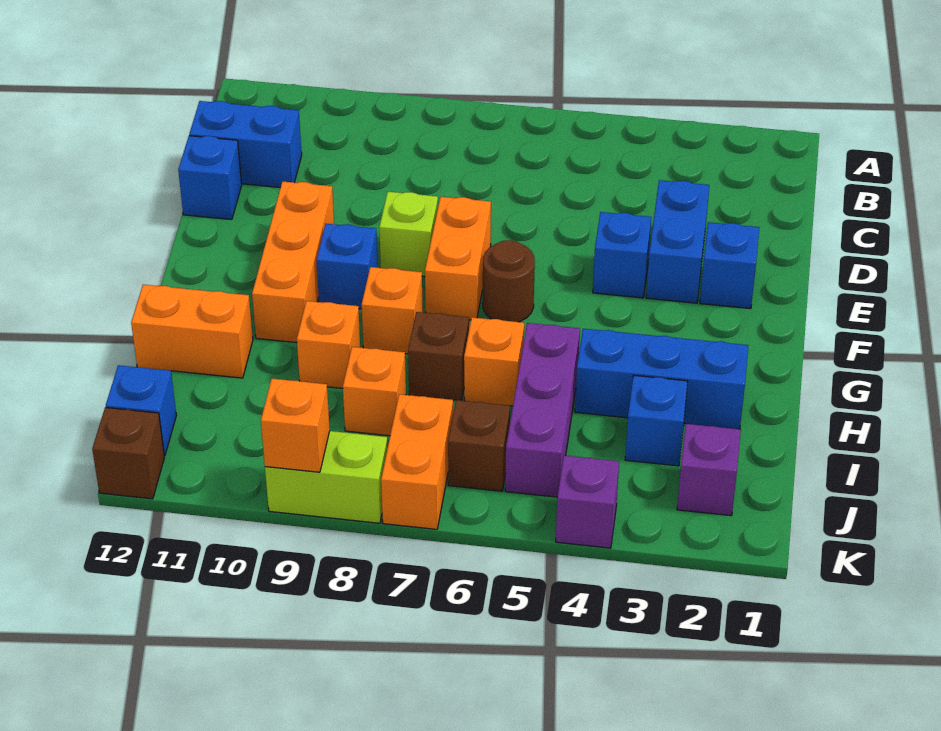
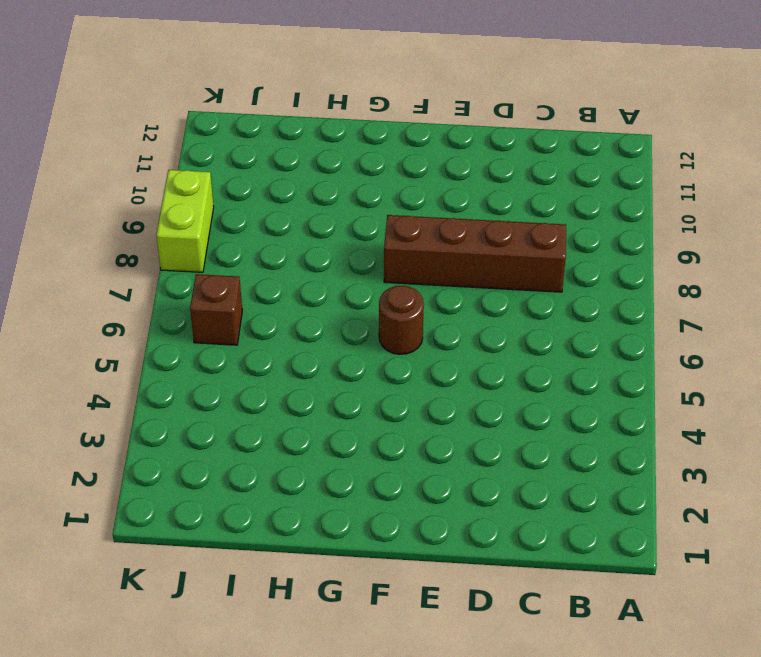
brown 1x4 brick [384,215,566,292] -> lime 1x1 brick [379,192,438,276]
none -> blue 1x2 brick [189,101,302,187]
none -> blue 1x2 brick [646,180,709,303]
none -> blue 1x1 brick [178,136,242,220]

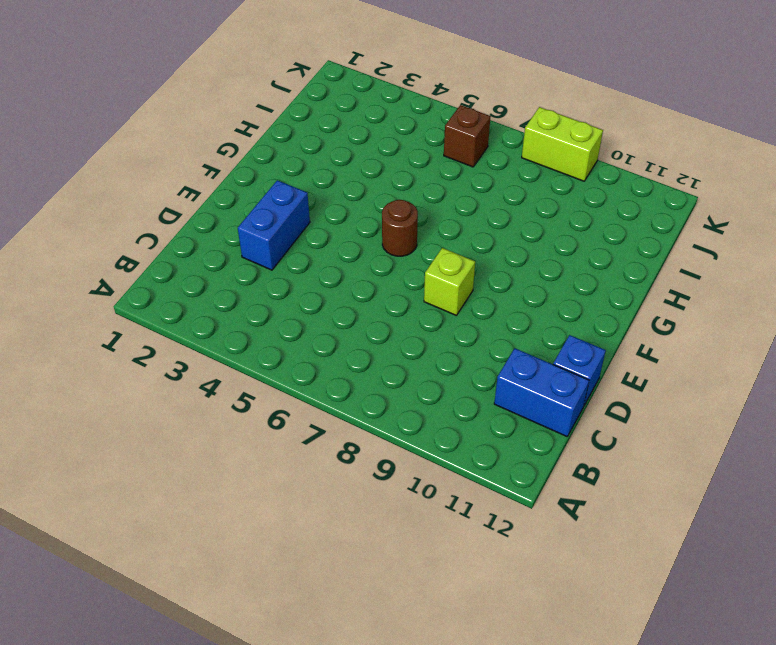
none -> blue 1x1 brick [700,222,759,309]
none -> blue 1x1 brick [593,212,651,298]
none -> orange 1x2 brick [425,197,491,320]

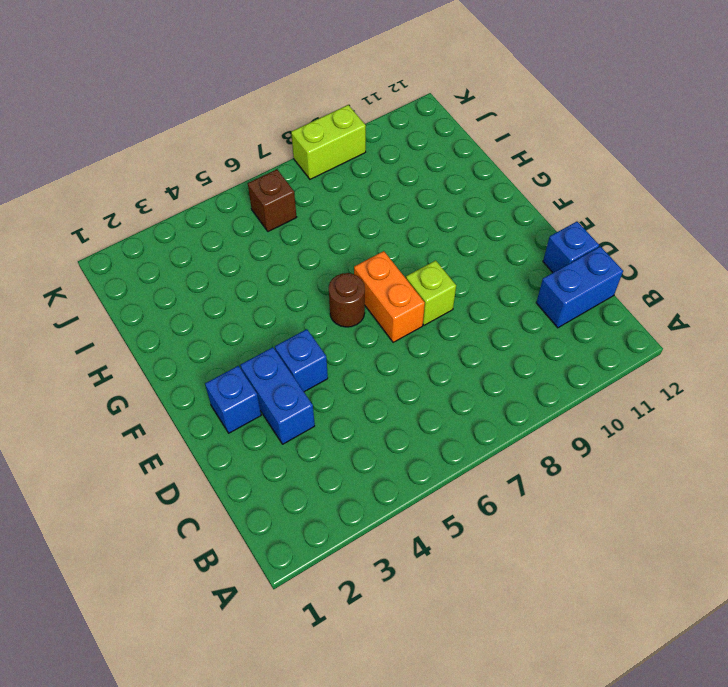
none -> orange 1x3 brick [252,181,334,343]
none -> blue 1x1 brick [316,224,378,309]
none -> orange 1x1 brick [362,267,423,354]

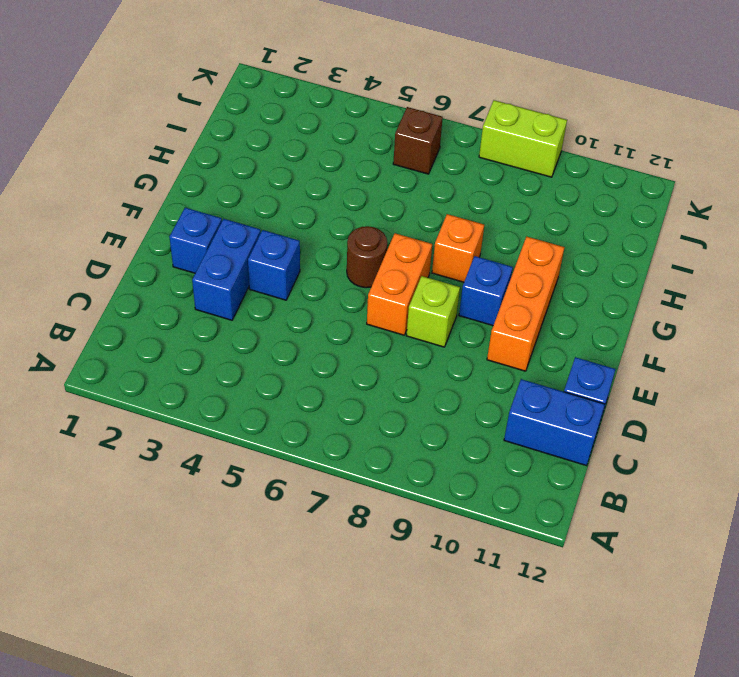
none -> blue 1x3 brick [575,329,749,429]
none -> purple 1x3 brick [505,323,580,497]
none -> orange 1x1 brick [464,317,524,406]

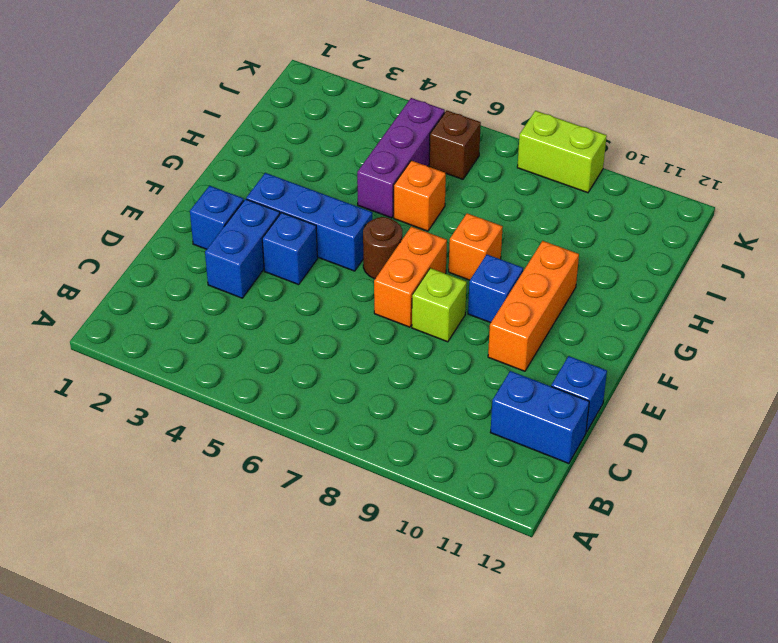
blue 1x3 brick [246,173,372,271] -> blue 1x3 brick moved to [575,329,749,429]
none -> brown 1x1 brick [408,312,469,401]
none -> orange 1x1 brick [297,301,360,388]
none -> orange 1x2 brick [131,285,253,378]

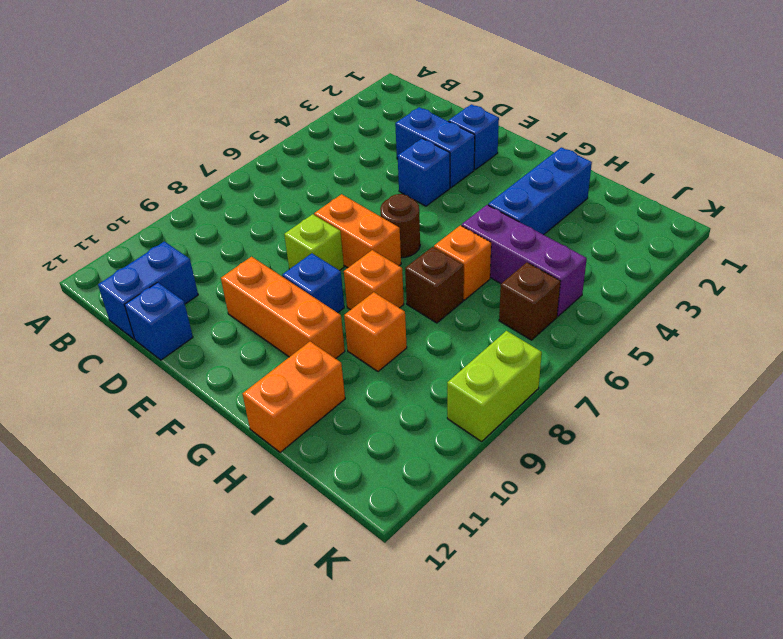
none -> blue 1x1 brick [625,375,688,466]
none -> orange 1x1 brick [343,347,406,436]
none -> purple 1x1 brick [677,424,741,516]

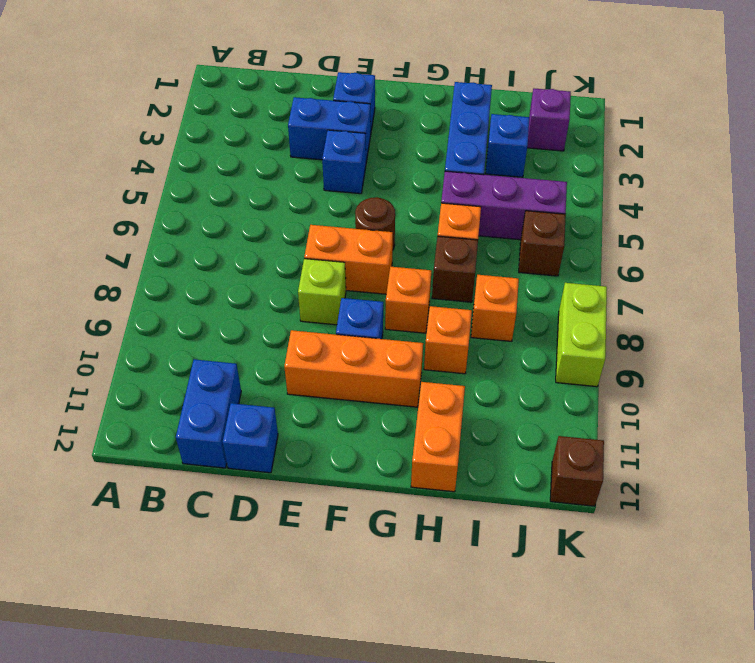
none -> orange 1x2 brick [381,394,453,529]
none -> blue 1x1 brick [106,365,176,456]
none -> purple 1x1 brick [556,455,619,548]

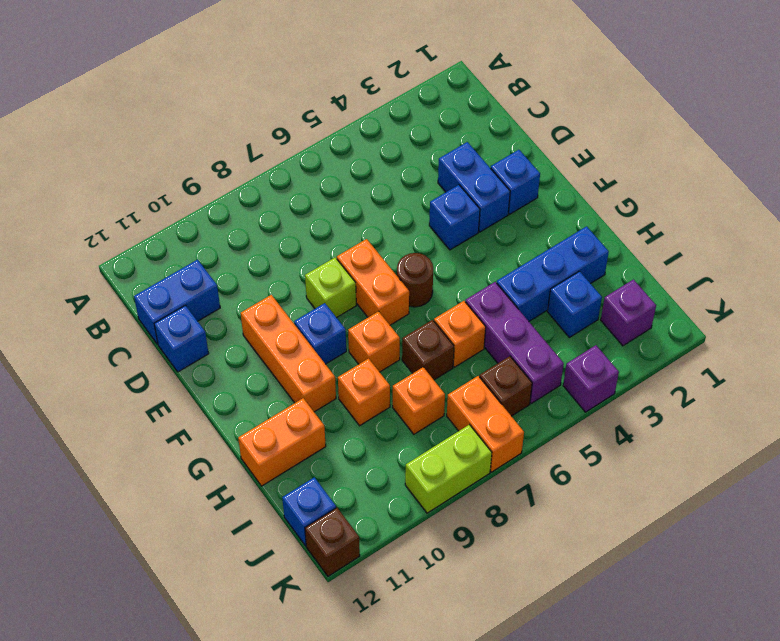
none -> orange 1x1 brick [261,379,330,472]

